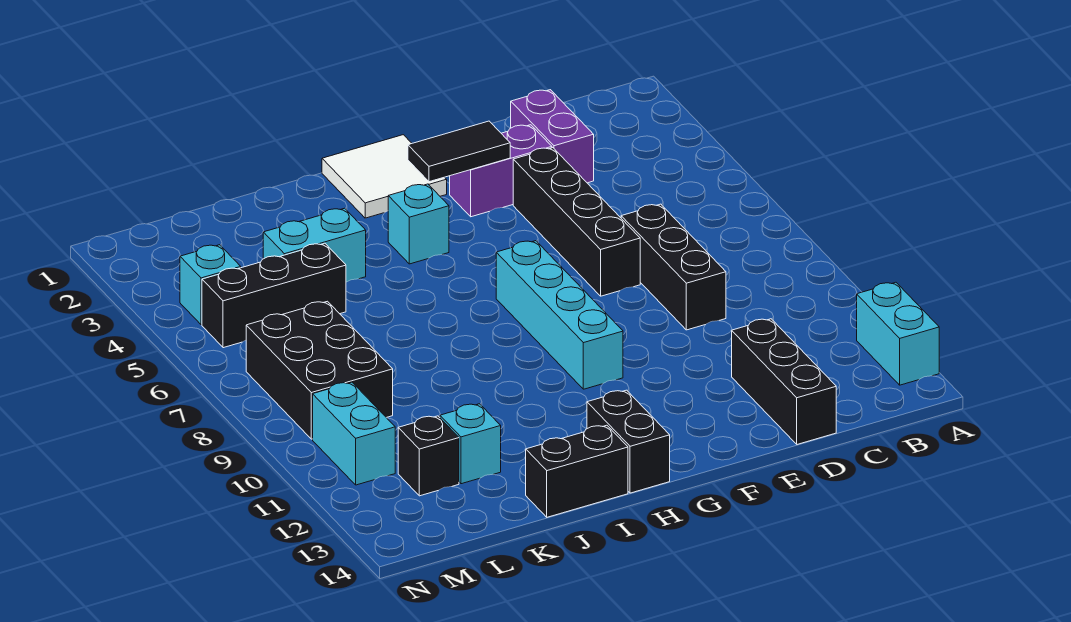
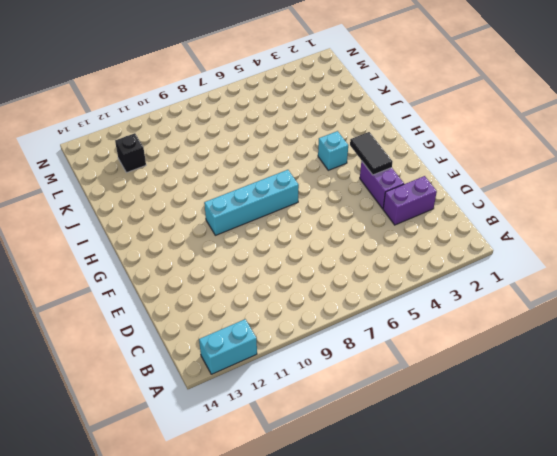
none -> black 1x3 brick [621,204,726,330]
none -> black 1x3 brick [732,319,836,444]
none -> black 1x4 brick [513,148,640,296]

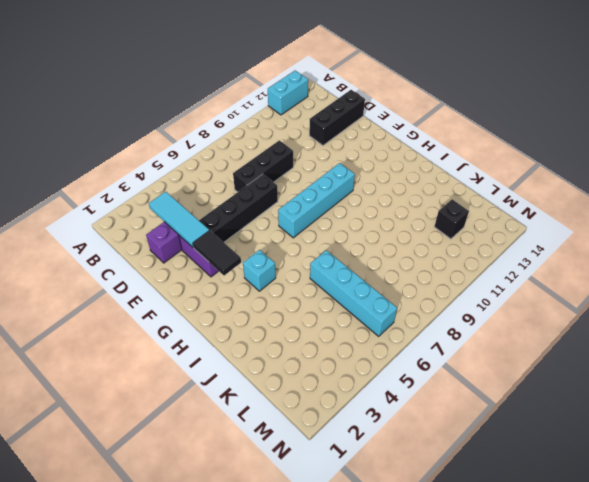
cyan 1x3 tile [149,192,209,247] -> none
cyan 1x4 brick [310,250,397,336] -> none
none -> white 2x2 tile [322,135,447,218]
none -> black 1x2 brick [587,390,670,493]
none -> black 1x2 brick [526,425,628,517]

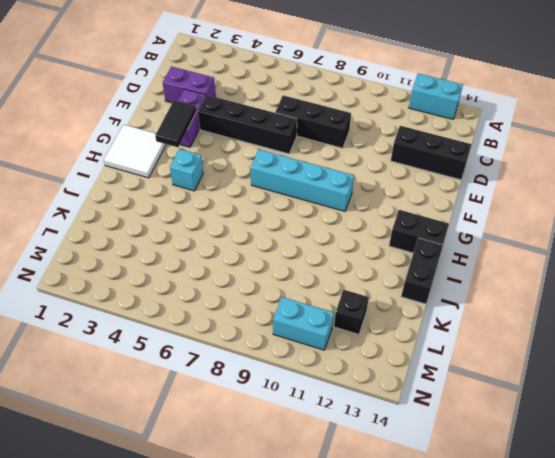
none -> cyan 1x2 brick [263,208,366,282]
none -> black 1x3 brick [202,243,346,348]
none -> cyan 1x1 brick [440,404,501,484]

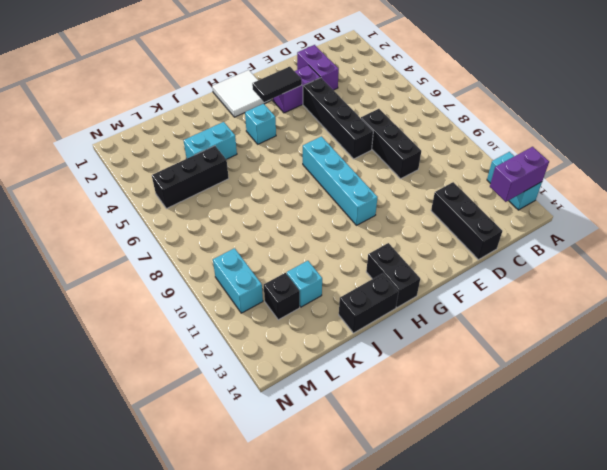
purple 1x2 brick [490,147,549,202] -> none
none -> black 2x3 brick [246,301,393,439]
none -> cyan 1x1 brick [180,245,241,325]

